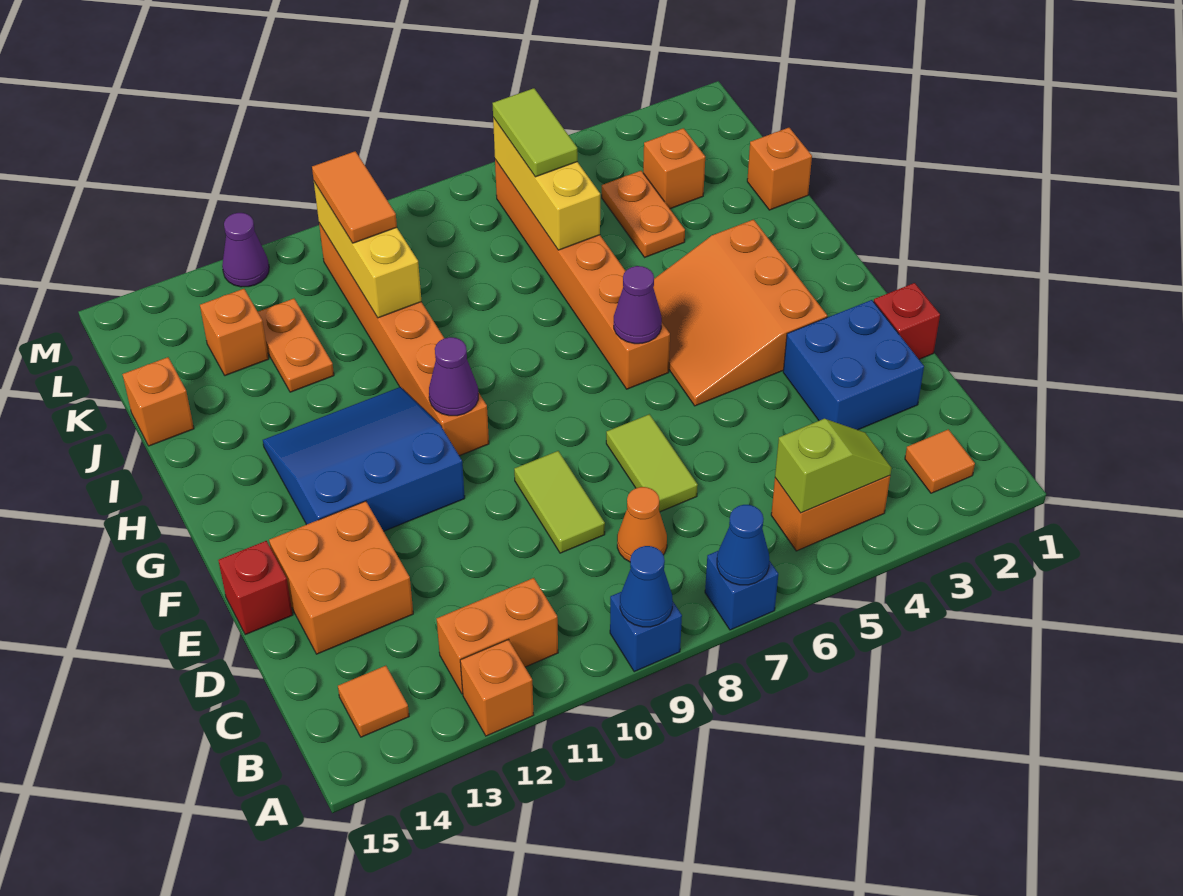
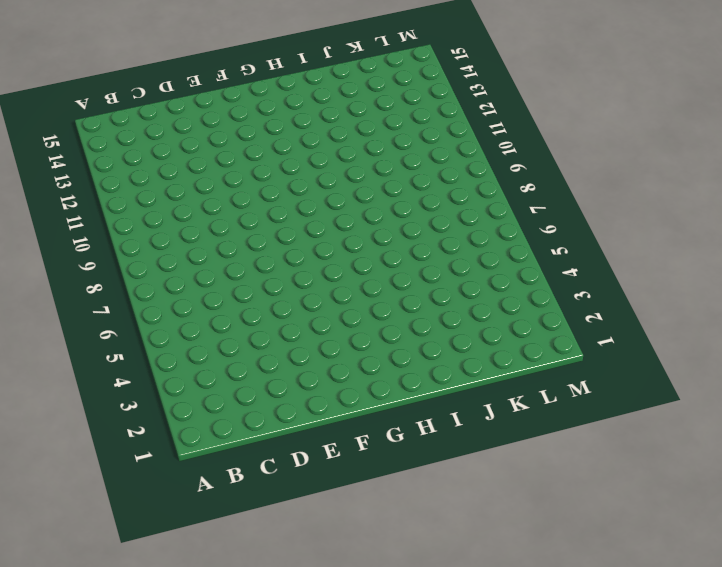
none -> blue 1x1 brick [705,551,778,630]
none -> blue 1x1 brick [610,592,682,672]
none -> orange 1x1 brick [460,640,534,736]
none -> orange 1x1 tile [905,429,975,493]

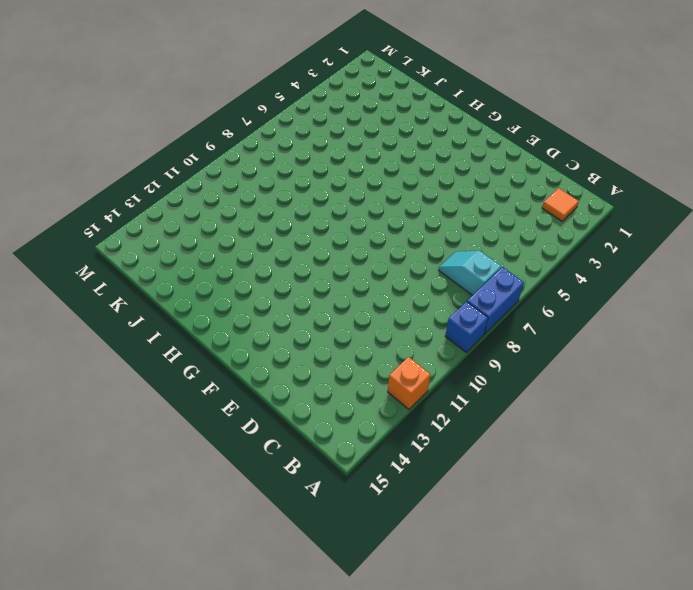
blue 1x2 brick [467,267,524,335] -> blue 1x1 brick [705,551,778,630]
cyan 1x2 slope [439,251,501,295] -> none
none -> orange 1x2 brick [771,476,890,551]
none -> orange 1x2 brick [437,578,558,694]
none -> orange 1x1 tile [338,666,409,737]
none -> orange 1x1 cone [617,487,667,562]

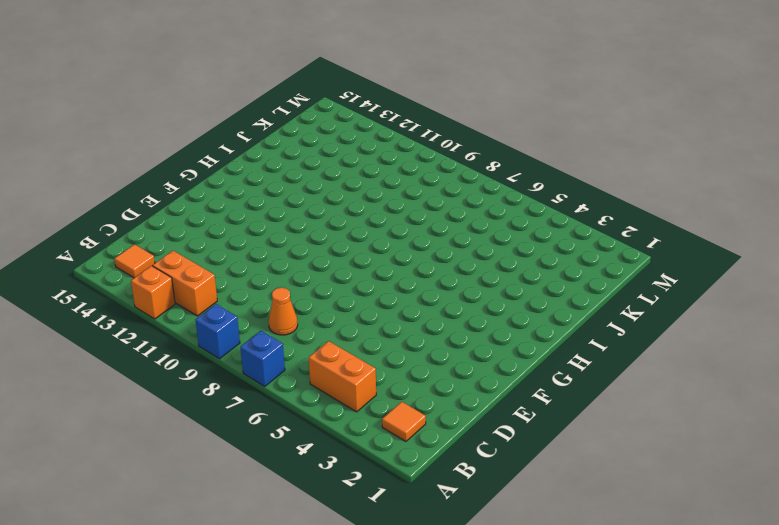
none -> blue 2x2 brick [783,300,924,430]
none -> lime 1x2 tile [606,414,698,512]
none -> lime 1x2 tile [514,451,605,553]
none -> orange 2x2 brick [269,501,413,654]

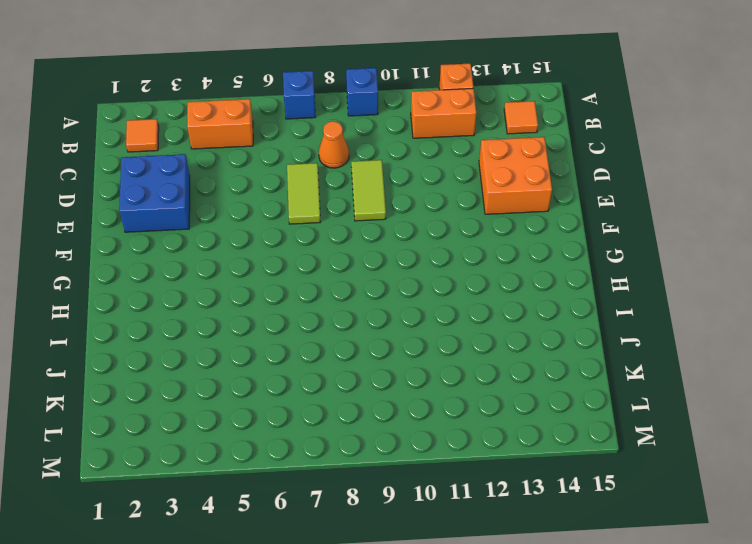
none -> red 1x1 brick [874,283,940,359]
none -> red 1x1 brick [218,541,293,635]
none -> orange 3x3 slope [653,220,827,406]
none -> blue 3x3 slope [263,387,465,531]

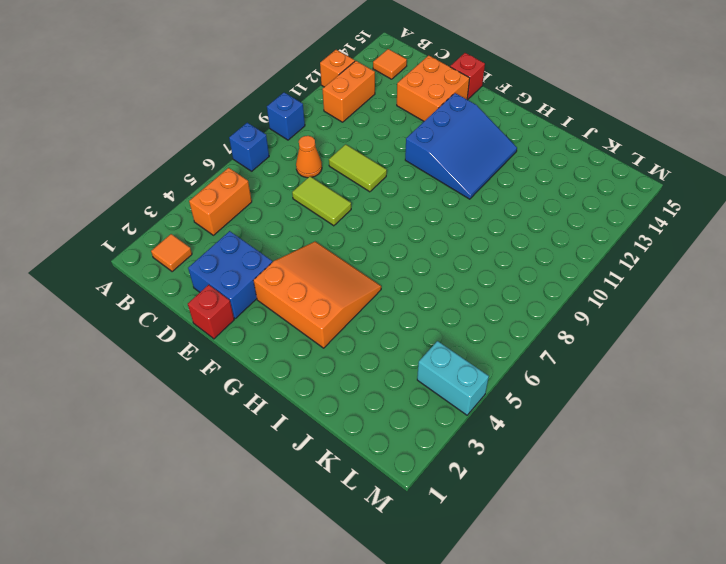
cyan 1x2 brick [417,341,489,415] -> none
none -> orange 1x6 brick [495,159,670,389]
none -> orange 1x6 brick [319,223,489,456]
none -> orange 1x1 brick [747,128,812,210]
none -> orange 1x2 plate [602,171,685,257]

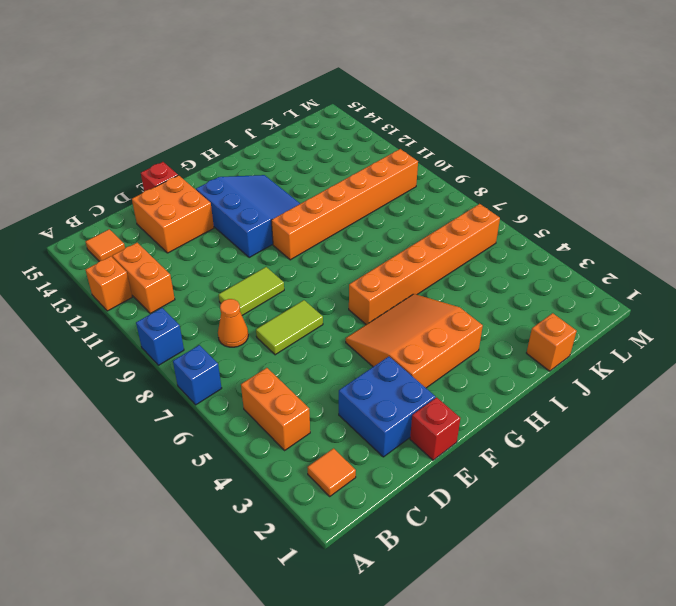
none -> orange 1x2 plate [602,171,685,257]
none -> orange 1x2 plate [258,299,334,392]
none -> orange 1x1 brick [122,357,194,446]
none -> orange 1x1 brick [643,128,705,209]

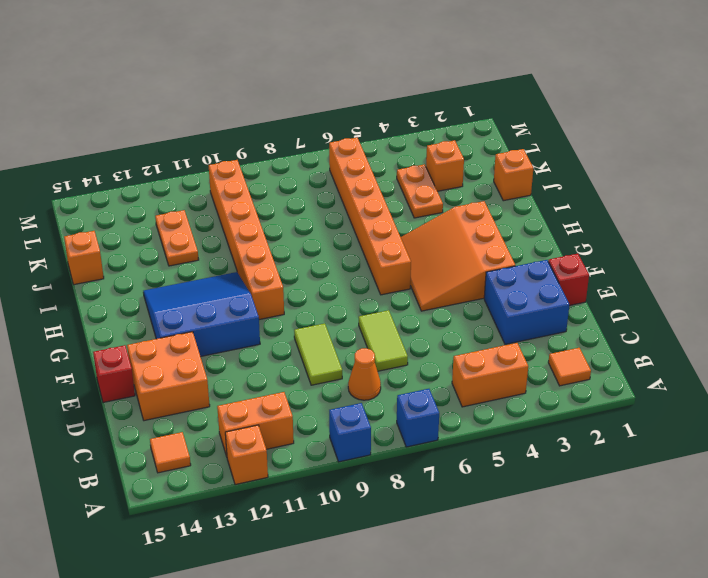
none -> orange 1x1 brick [200,289,269,376]
none -> purple 1x1 cone [222,213,269,287]
none -> blue 1x1 cone [717,505,769,585]
none -> blue 1x1 cone [620,546,673,627]

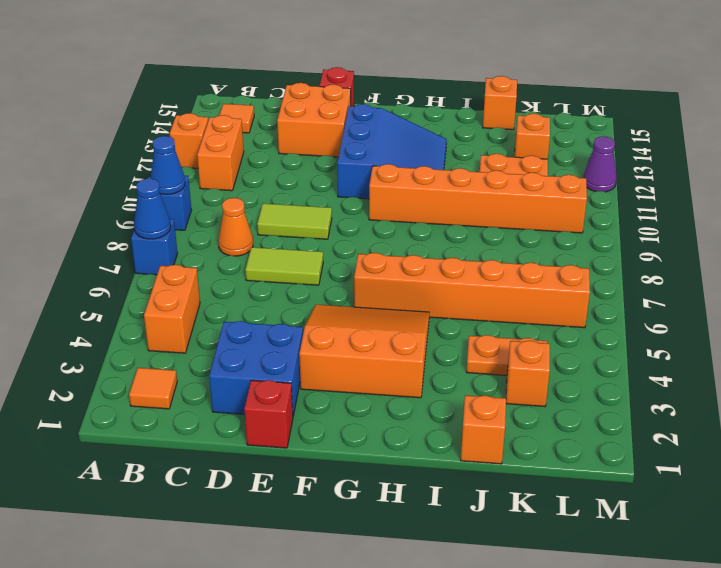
none -> lime 1x2 slope [775,419,892,513]
none -> purple 1x1 cone [614,266,662,344]
none -> purple 1x1 cone [429,337,478,416]
none -> yellow 1x3 brick [493,117,600,250]

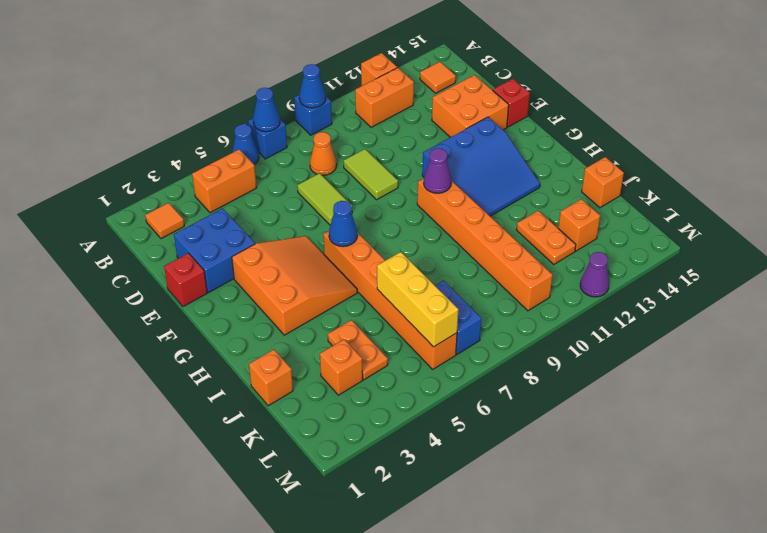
blue 1x1 cone [232,124,259,165] -> none
blue 1x1 cone [329,201,357,247] -> purple 1x1 cone [614,266,662,344]
blue 1x2 brick [435,281,482,354] -> none
none -> lime 1x2 slope [775,419,892,513]
none -> yellow 1x3 brick [314,182,421,318]
none -> lime 1x2 tile [493,88,578,177]
none -> orange 1x2 tile [312,151,397,243]

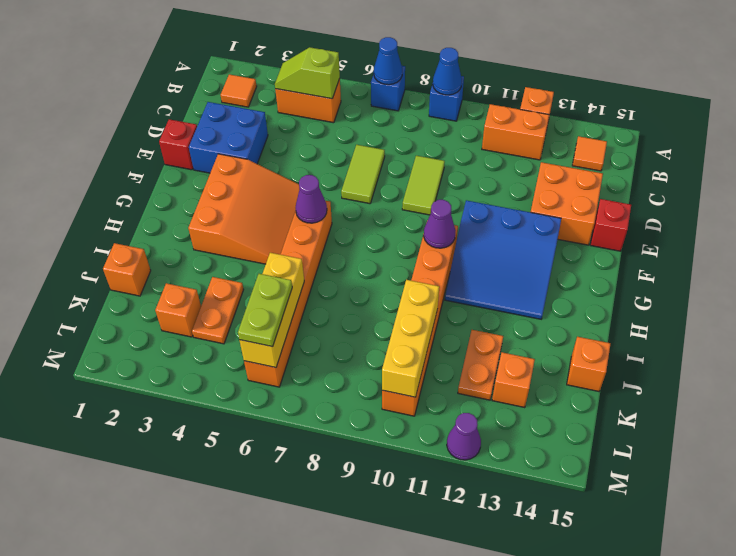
lime 1x2 plate [238,274,292,347] -> lime 1x2 tile [493,88,578,177]
none -> orange 1x1 cone [617,487,667,562]
none -> orange 1x2 tile [312,151,397,243]

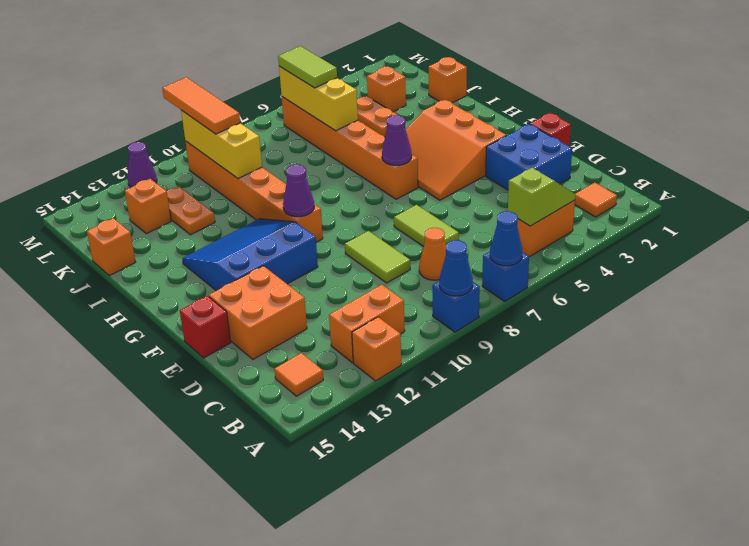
orange 1x3 tile [162,77,240,134] -> orange 1x2 tile [312,151,397,243]

